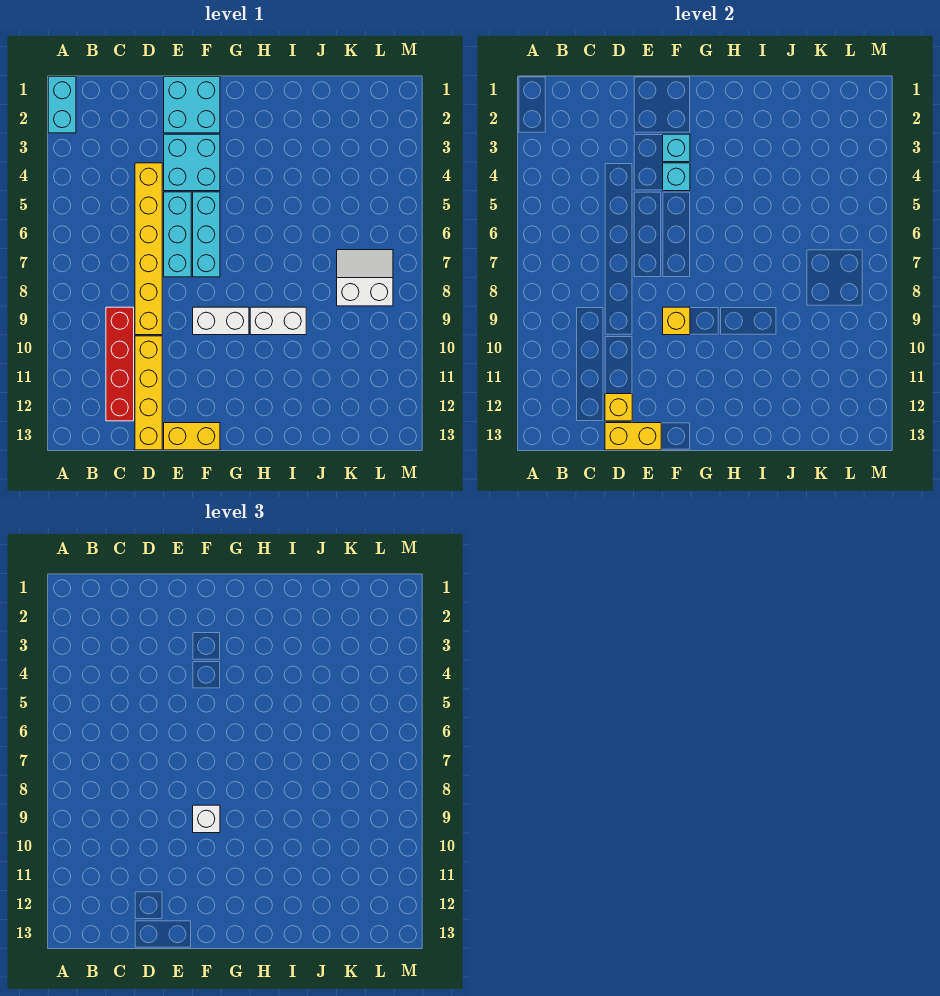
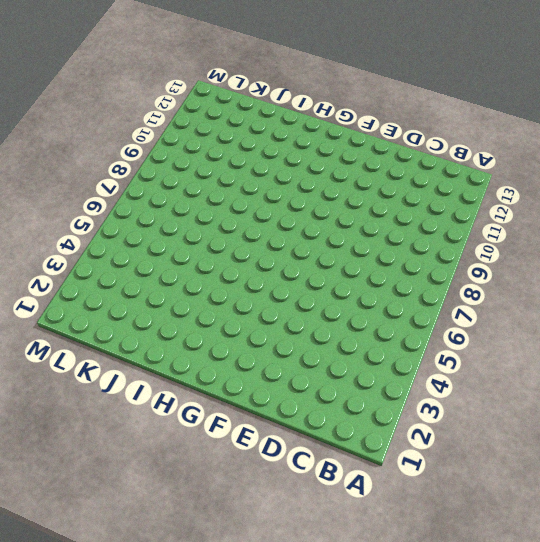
none -> cyan 1x2 brick [48,77,76,133]
none -> red 1x4 brick [106,307,134,421]
none -> yellow 1x6 brick [135,163,162,335]

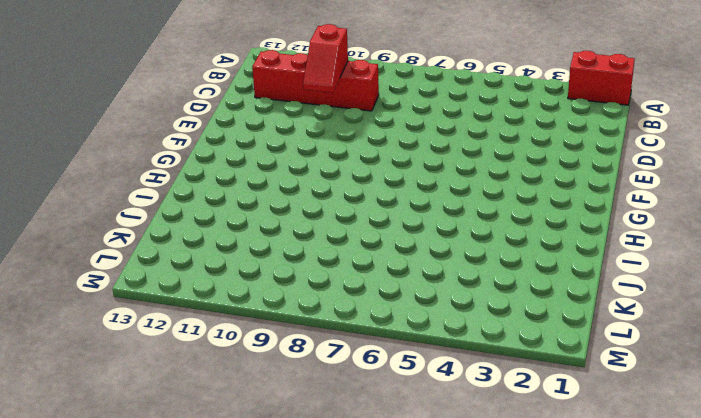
red 1x2 brick [568,51,635,105] -> cyan 1x2 brick [48,77,76,133]
red 1x2 slope [303,24,348,93] -> none
none -> yellow 1x6 brick [135,163,162,335]
none -> yellow 1x4 brick [135,336,162,450]
none -> cyan 2x2 brick [164,77,220,133]

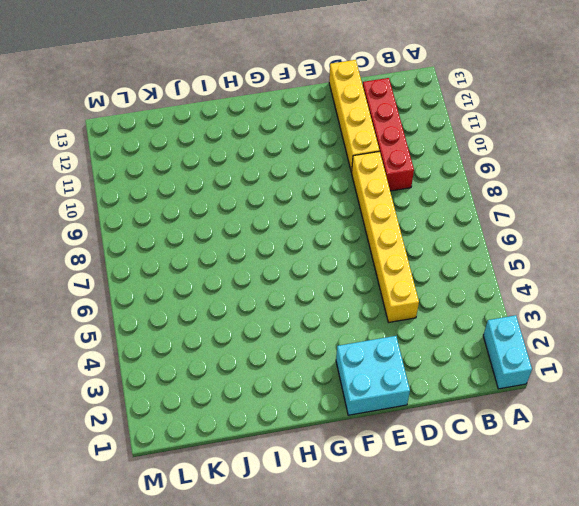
none -> cyan 2x2 brick [164,134,220,191]
none -> cyan 1x3 brick [164,192,191,277]
none -> yellow 1x2 brick [164,423,220,450]

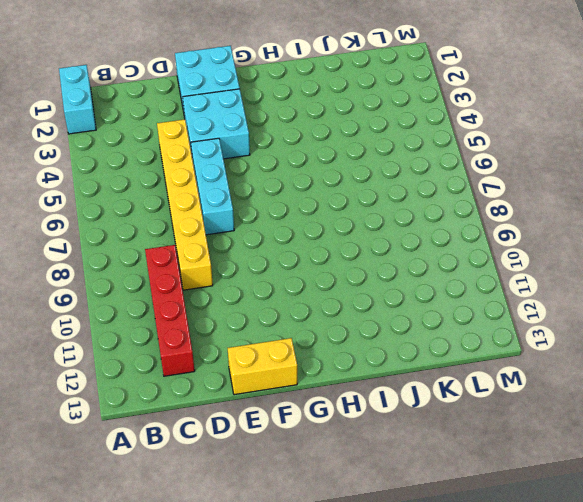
none -> yellow 1x4 brick [135,336,162,450]
none -> cyan 1x3 brick [193,192,220,277]
none -> white 1x2 brick [193,307,249,335]

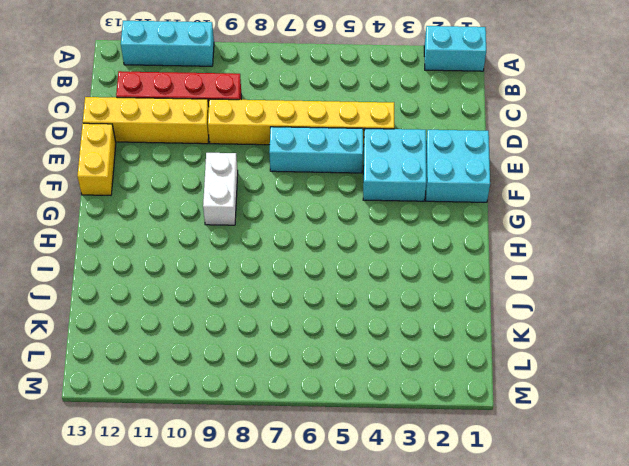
cyan 1x3 brick [121,21,214,66] -> cyan 1x3 brick moved to [193,192,220,277]
none -> white 1x2 brick [250,307,306,335]
none -> white 2x2 slope [337,250,393,306]
none -> yellow 1x1 brick [605,394,632,421]

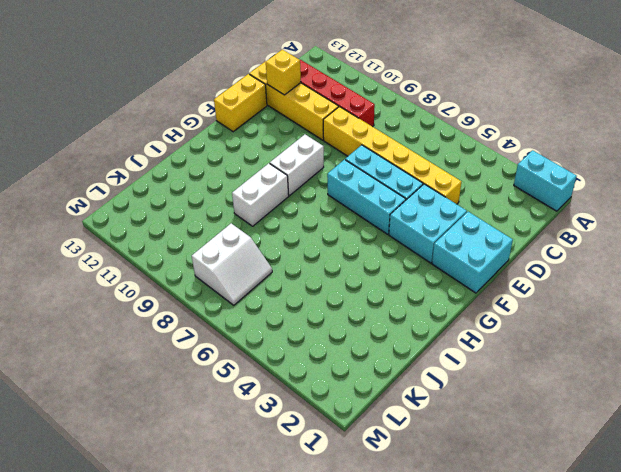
none -> yellow 1x2 brick [605,423,661,450]
none -> cyan 1x1 brick [663,134,690,162]
none -> cyan 1x1 brick [663,163,690,191]

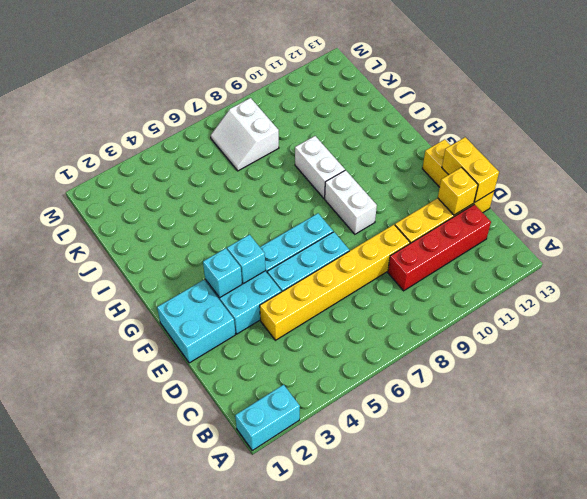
none -> yellow 1x1 brick [663,307,690,335]
none -> white 1x1 brick [193,805,220,833]

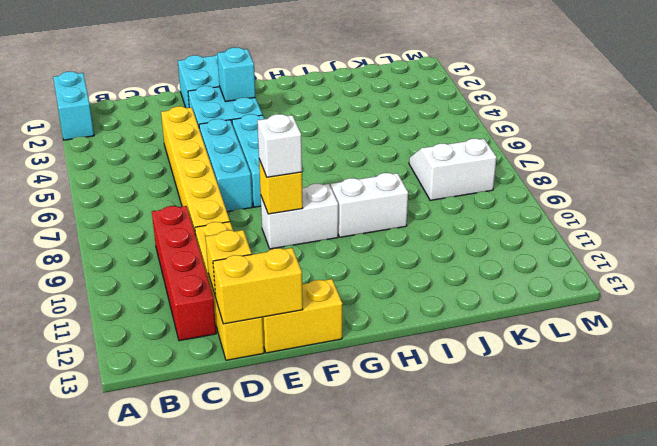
none -> cyan 1x1 brick [663,163,690,191]

